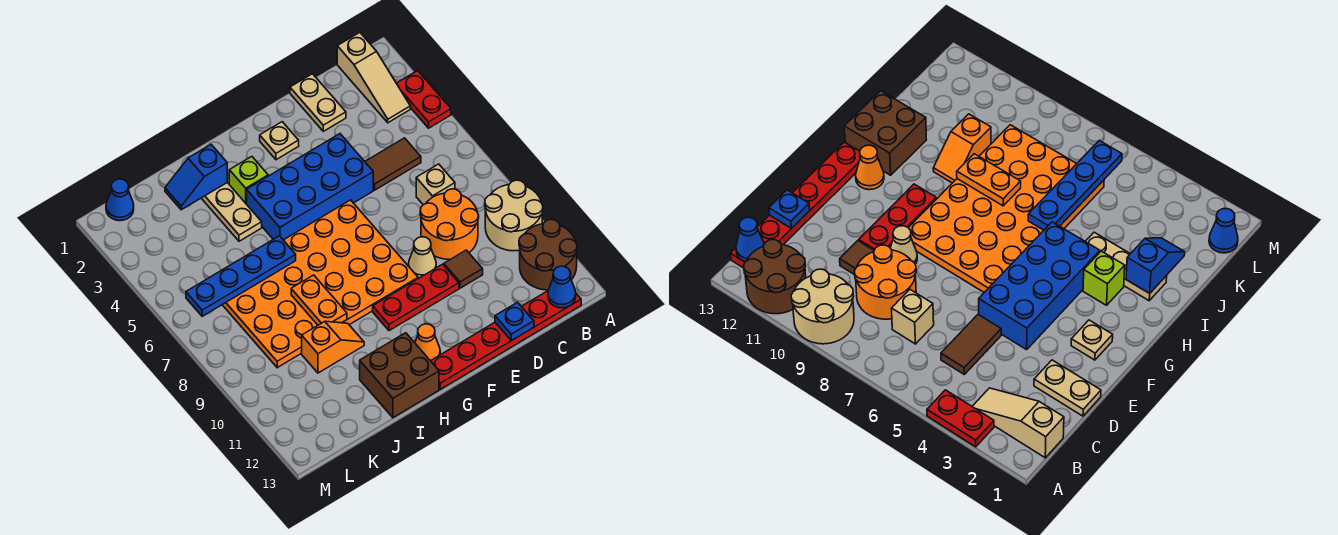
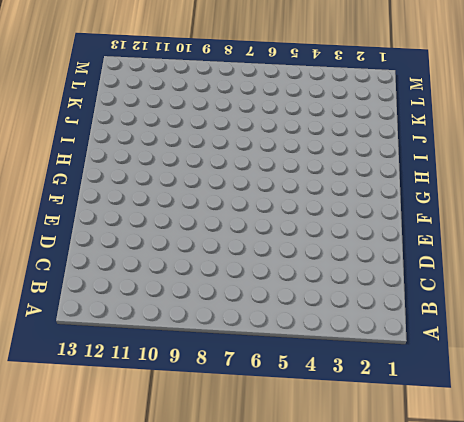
none -> red 1x2 plate [396,71,451,128]
none -> tan 2x2 round brick [485,180,543,251]
none -> brown 2x2 round brick [519,219,577,290]

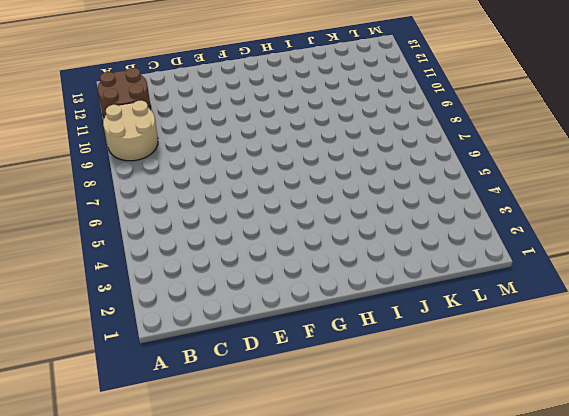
none -> red 1x2 plate [396,71,451,128]
none -> tan 1x3 slope [337,32,410,123]
none -> red 1x6 plate [431,291,581,389]

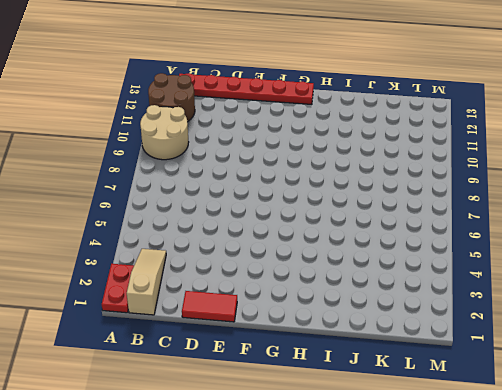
red 1x2 plate [102,264,134,313] -> red 1x2 plate moved to [396,71,451,128]
red 1x2 tile [182,291,237,322] -> tan 1x2 plate [290,74,346,131]
none -> brown 1x2 tile [365,138,421,190]
none -> tan 1x1 brick [416,164,455,205]
none -> orange 2x2 round brick [420,189,479,260]

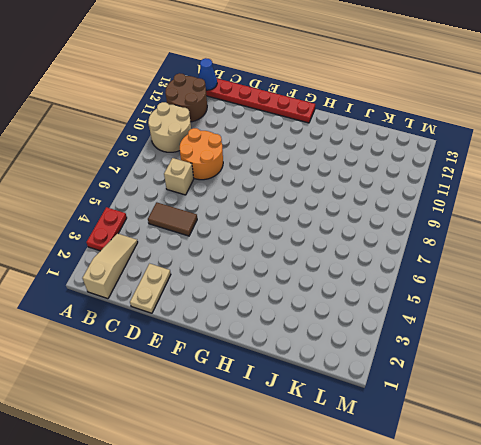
none -> brown 1x1 tile [444,250,483,288]
none -> blue 2x4 brick [247,134,373,240]
none -> tan 1x1 cone [409,237,436,278]

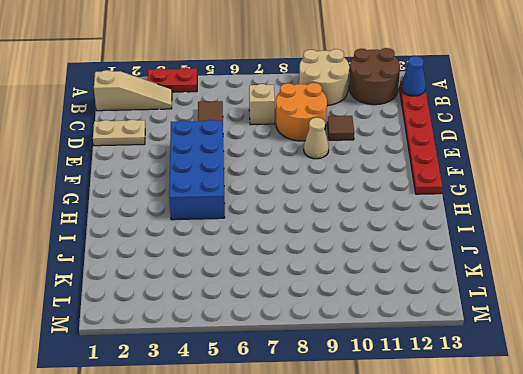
none -> red 1x3 plate [373,264,459,331]
none -> tan 1x1 plate [260,122,299,160]
none -> orange 4x6 plate [223,200,418,368]

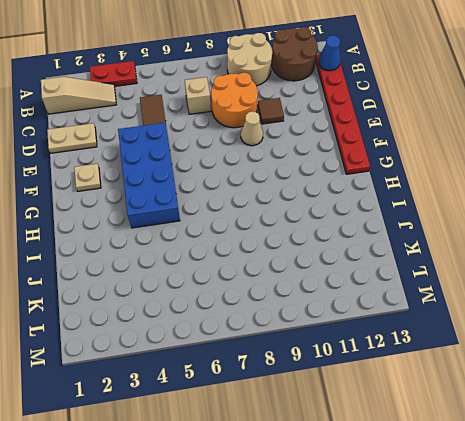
none -> red 1x3 plate [373,264,459,331]
none -> orange 4x6 plate [223,200,418,368]
none -> orange 1x1 cone [415,324,440,361]

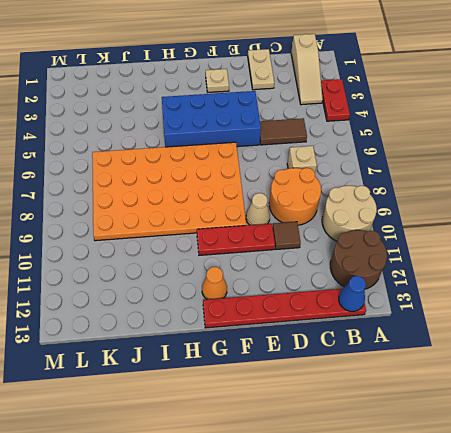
none -> lime 1x1 brick [229,157,268,204]
none -> brown 2x2 brick [360,333,439,418]
none -> tan 1x3 plate [202,183,262,241]

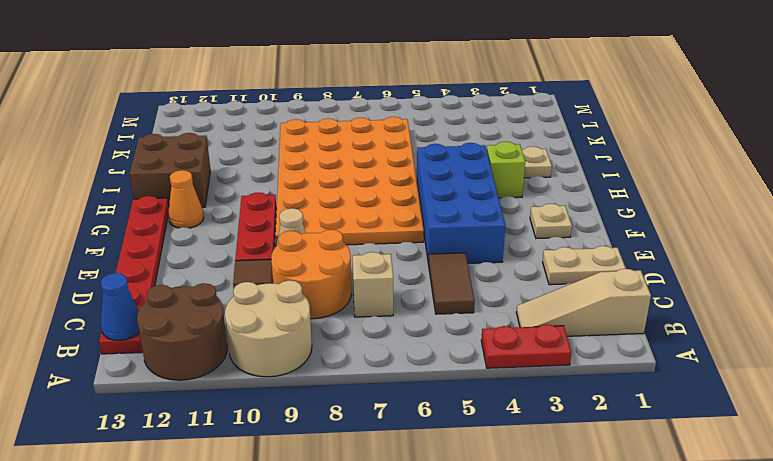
none -> orange 1x2 slope [302,321,364,373]
none -> blue 1x1 cone [106,179,134,221]
none -> blue 1x1 plate [495,302,534,341]

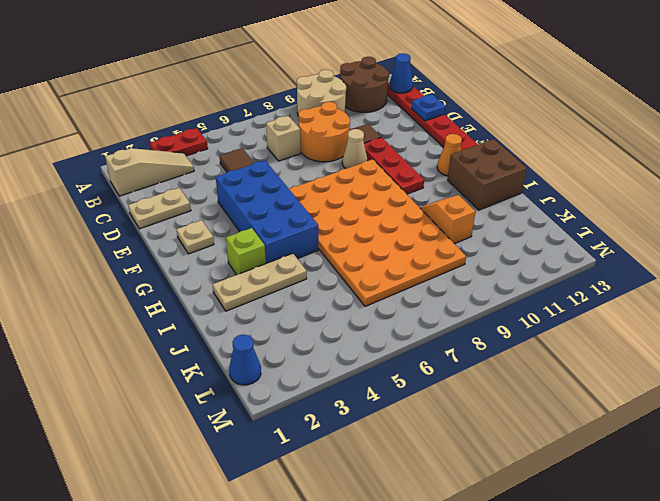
none -> blue 1x2 slope [165,145,227,210]
none -> blue 1x4 plate [186,236,296,316]
none -> orange 1x2 plate [291,275,347,325]

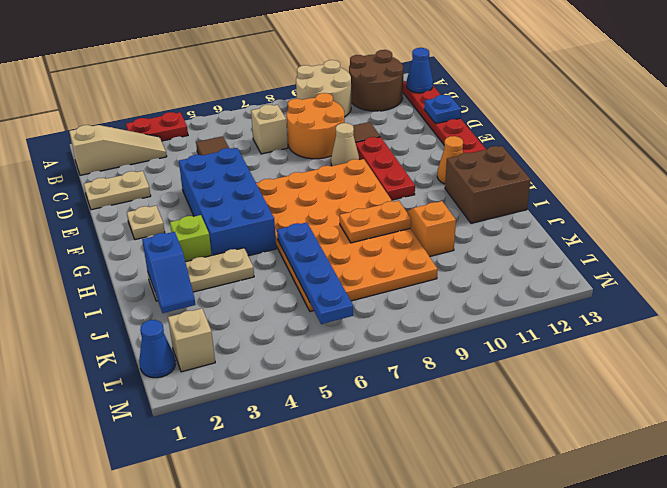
tan 1x1 brick [168,308,215,372] -> none

